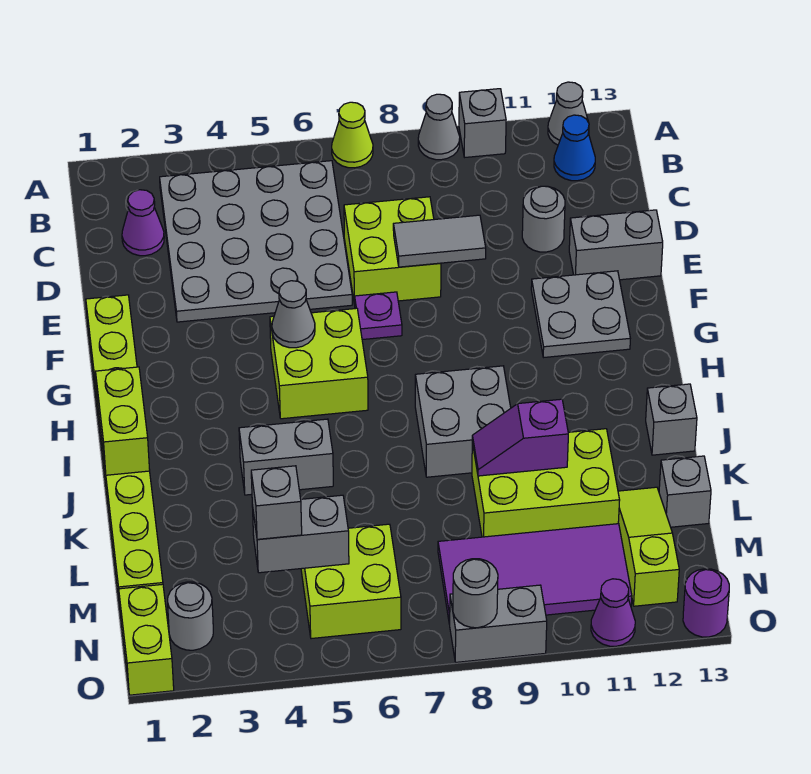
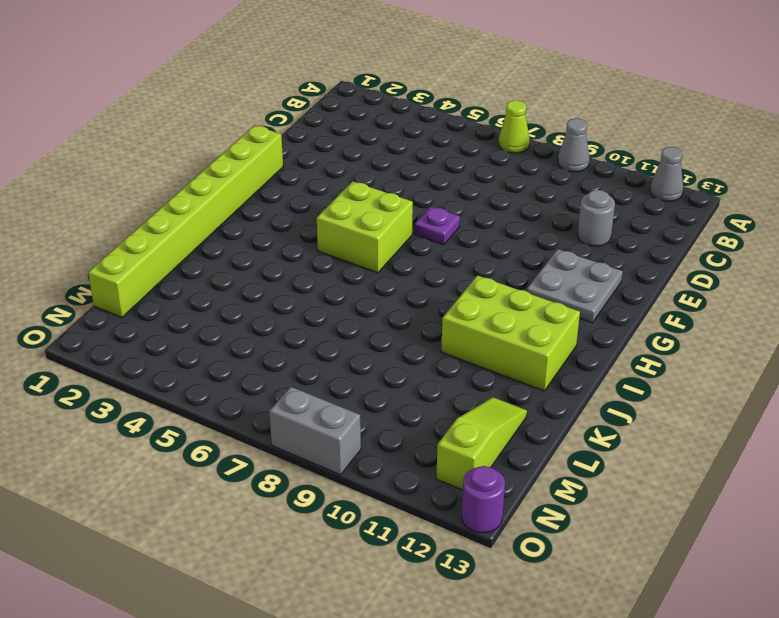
lime 2x3 brick [441,275,580,391] -> lime 2x3 brick moved to [472,429,620,537]
none -> grey 1x1 brick [459,89,506,157]
none -> grey 4x4 plate [160,161,352,322]
none -> blue 1x1 cone [554,115,595,181]
none -> purple 1x1 cone [122,190,164,256]

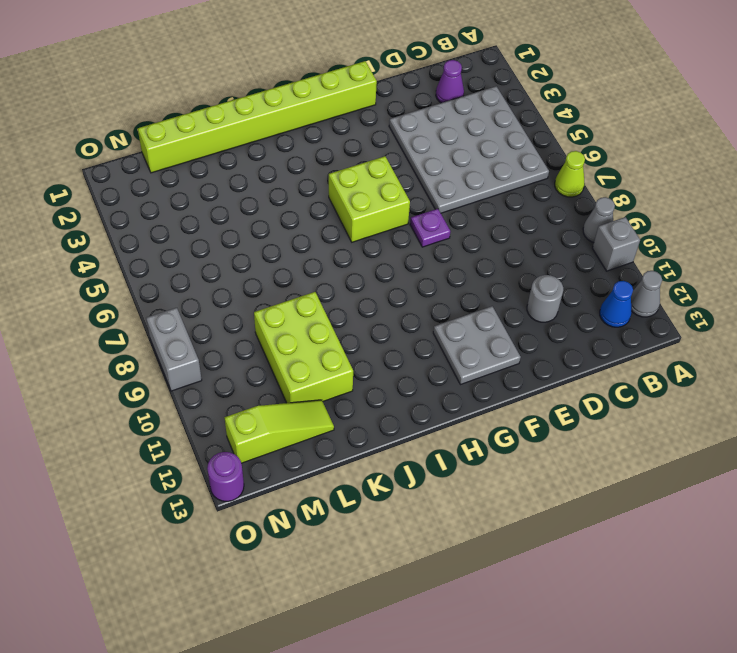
none -> lime 2x2 brick [344,197,441,305]
none -> grey 1x2 brick [569,210,663,280]
none -> grey 2x2 brick [415,366,511,477]
none -> grey 1x2 brick [239,419,333,495]

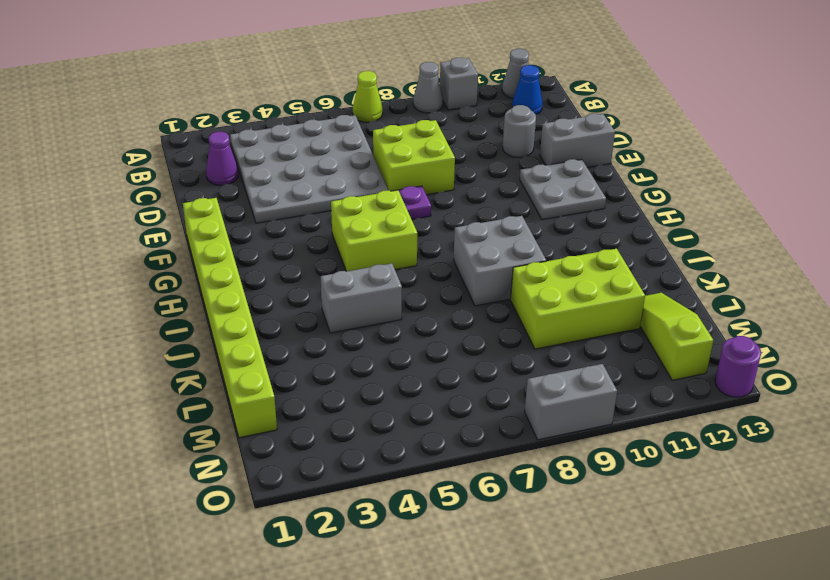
none -> grey 1x1 brick [646,384,697,455]
none -> grey 1x1 brick [659,456,711,527]
none -> lime 2x2 brick [301,524,401,639]
none -> purple 2x4 tile [438,524,632,624]

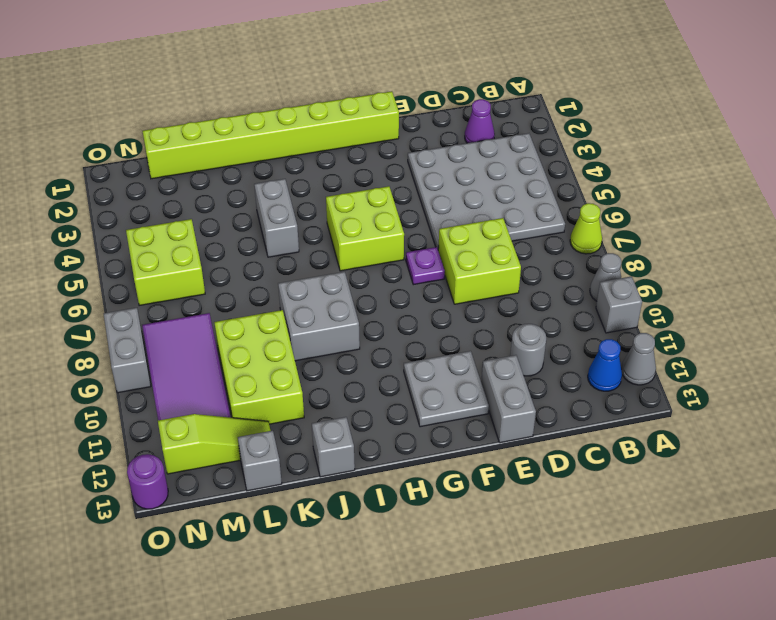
none -> lime 1x2 brick [119,584,174,695]
none -> grey 1x1 round brick [168,582,213,650]
none -> purple 1x1 cone [591,579,635,646]
none -> grey 1x2 tile [393,215,486,267]

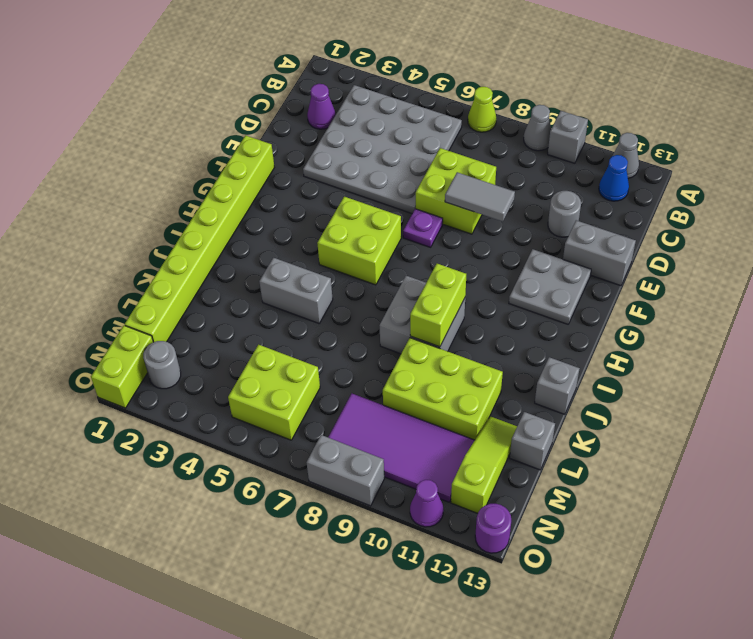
lime 1x2 brick [410,264,466,347] -> lime 1x2 brick moved to [96,367,150,475]
none -> grey 1x1 cone [272,281,315,348]
none -> purple 1x2 slope [472,399,568,476]
none -> grey 1x2 brick [252,495,349,573]
none -> grey 1x1 round brick [453,559,498,628]

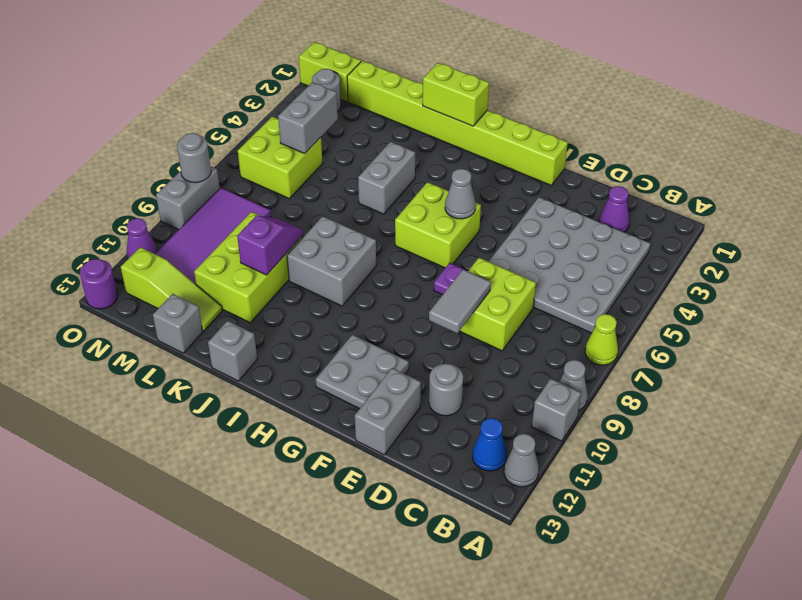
none -> grey 1x1 brick [251,466,302,539]

